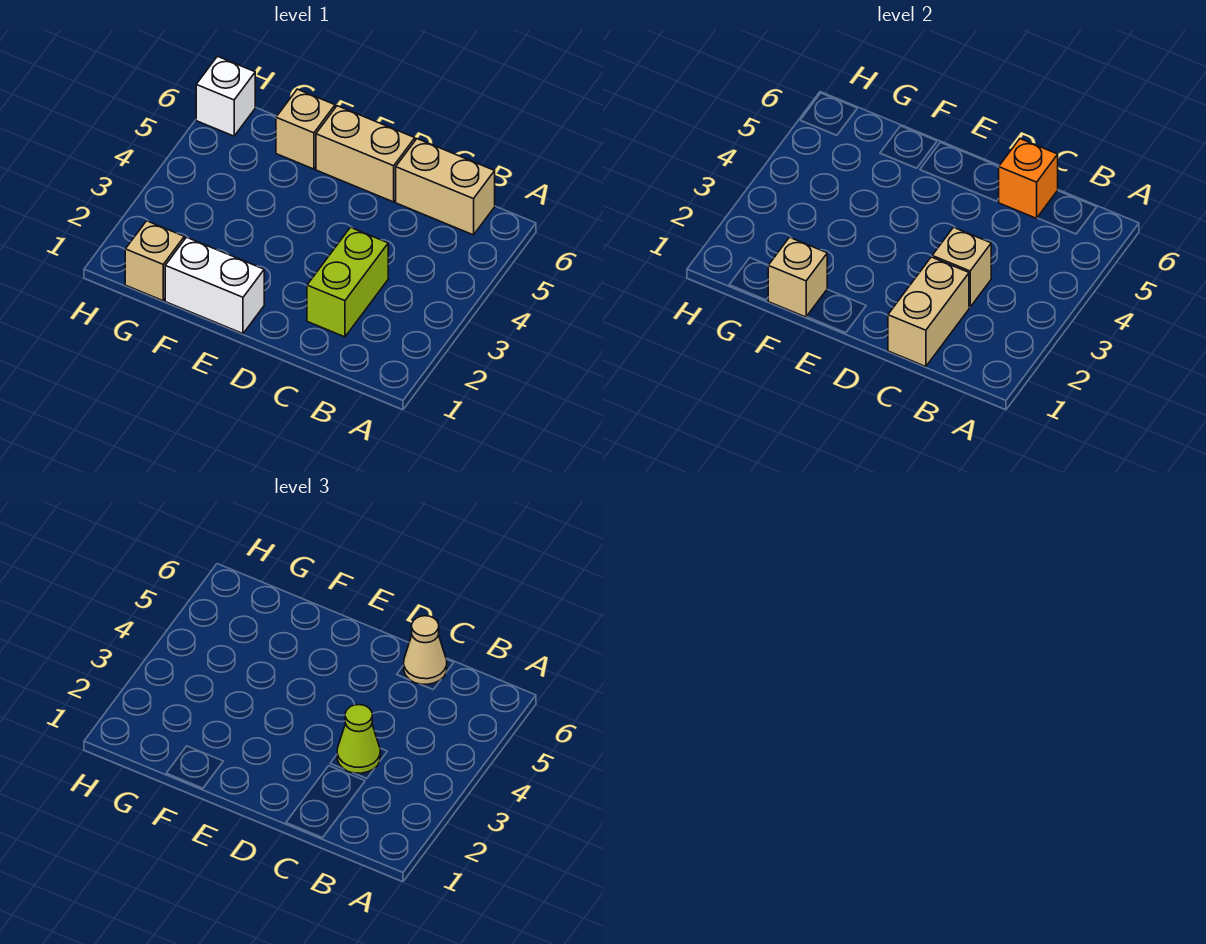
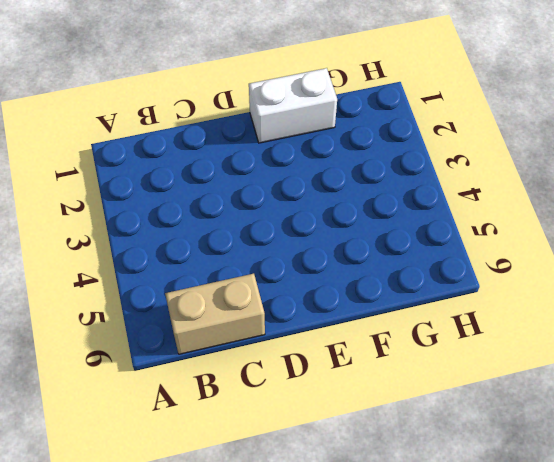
none -> lime 1x2 brick [307,228,388,337]
none -> tan 1x2 brick [316,106,415,202]
none -> tan 1x1 brick [276,89,335,169]

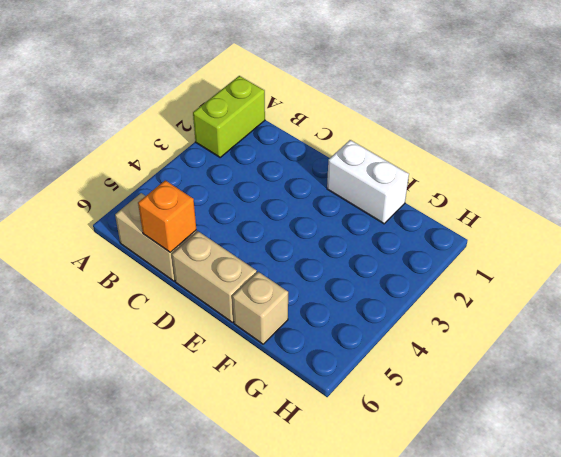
lime 1x2 brick [193,76,265,157] -> lime 1x2 brick moved to [307,228,388,337]
none -> tan 1x1 brick [125,221,184,301]
none -> white 1x1 brick [196,56,255,136]
none -> tan 1x2 brick [888,257,969,367]

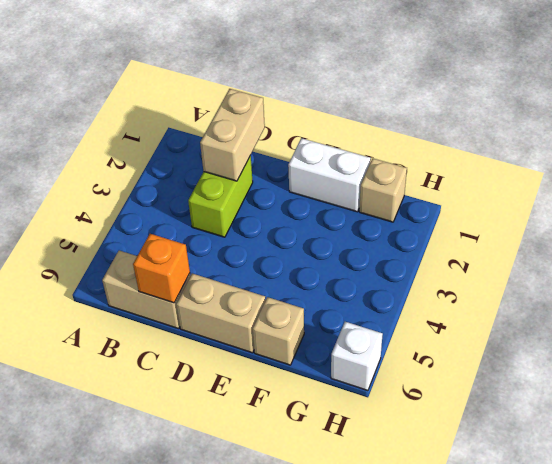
none -> tan 1x1 brick [932,228,991,307]
none -> tan 1x1 brick [768,237,827,317]
none -> lime 1x1 cone [337,705,380,773]

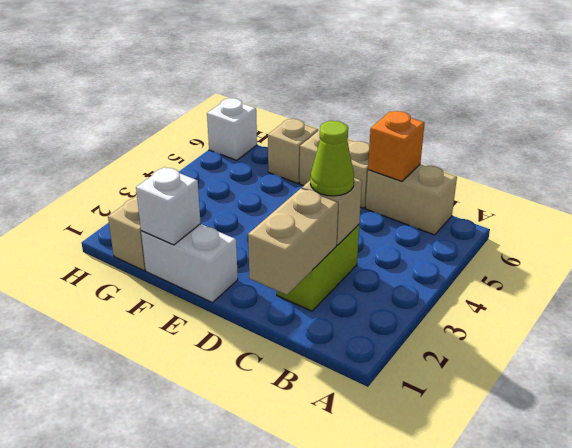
white 1x1 brick [136,167,201,245] -> tan 1x1 brick [768,237,827,317]
none -> tan 1x1 cone [404,616,447,684]

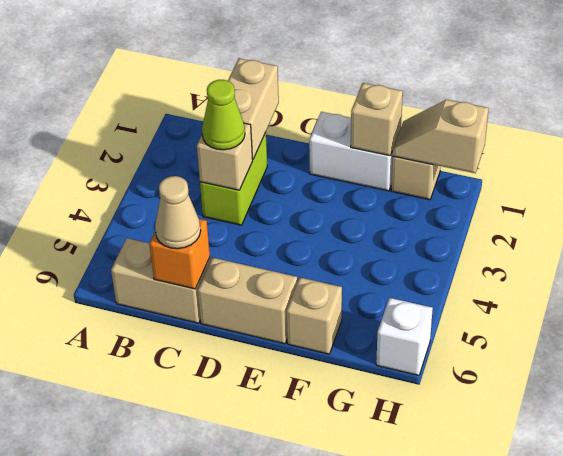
tan 1x2 slope [393,100,489,173] -> none

